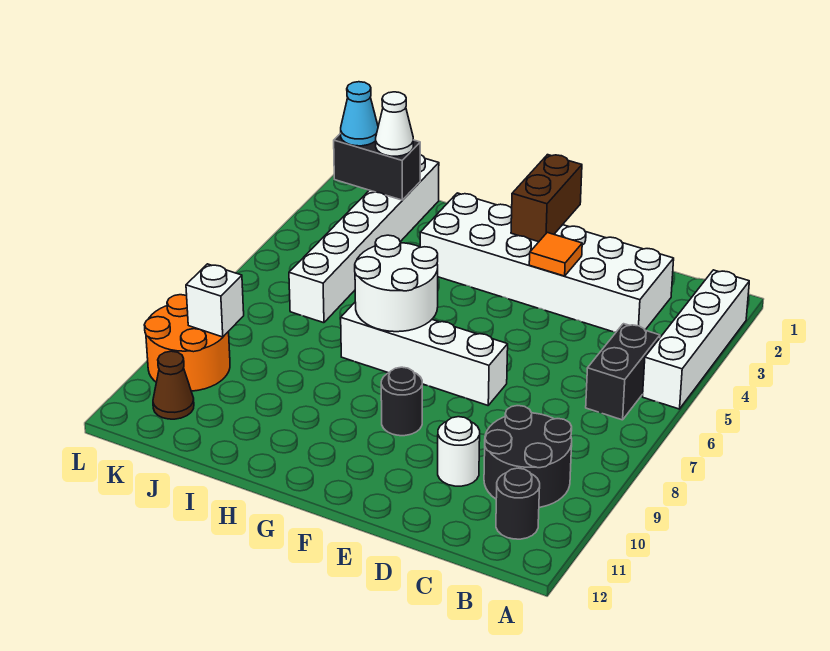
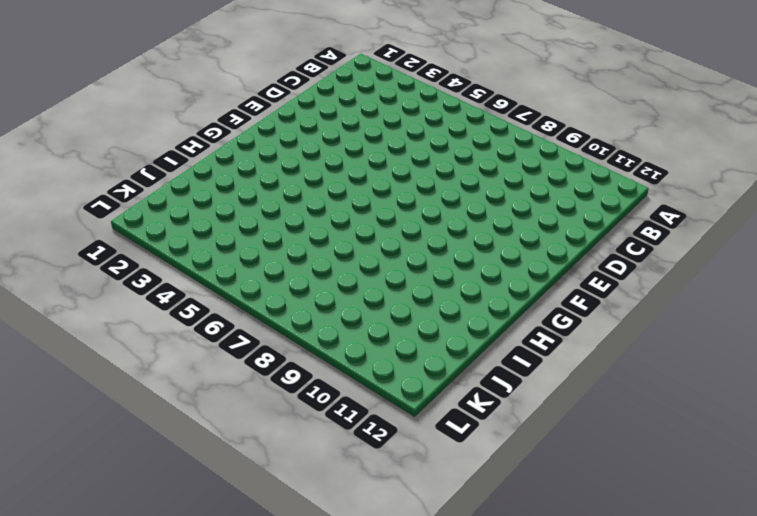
none -> white 1x4 brick [643,270,749,409]
none -> black 1x2 brick [586,324,660,420]
none -> black 2x2 round brick [484,406,572,507]

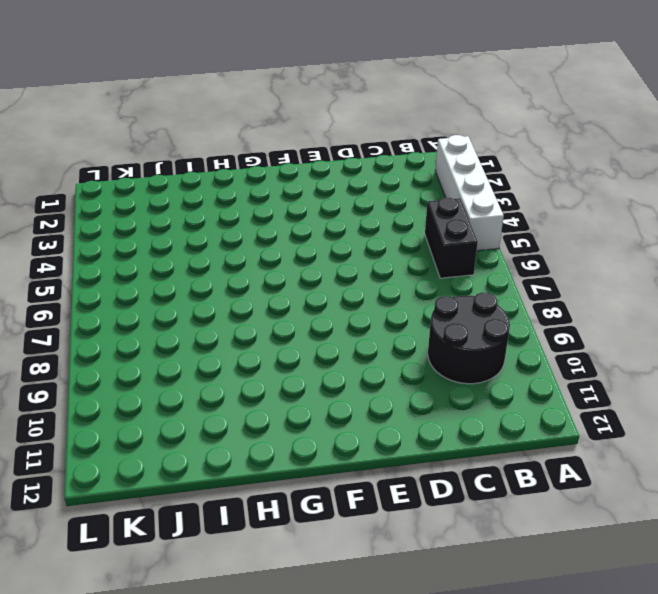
none -> black 1x1 round brick [496,468,540,539]
none -> white 2x6 brick [420,193,674,332]
none -> white 1x1 round brick [438,417,480,486]

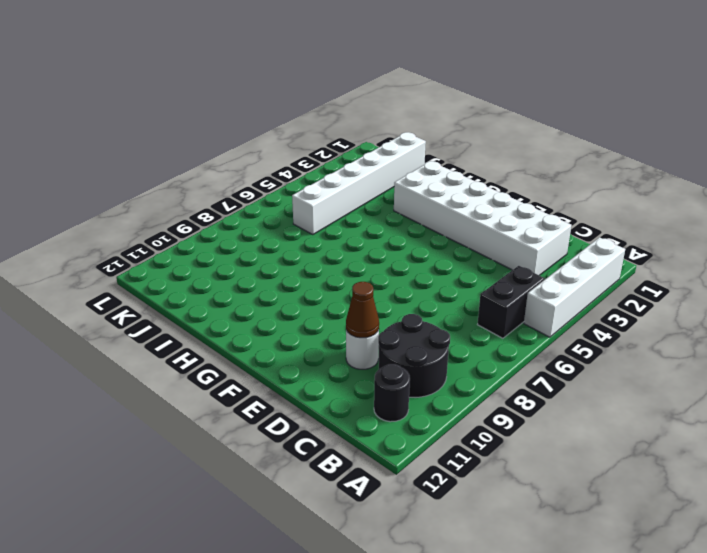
brown 1x1 cone [346,282,379,338] -> brown 1x1 cone moved to [153,351,194,419]
none -> white 1x4 brick [341,302,508,405]
none -> black 1x1 round brick [381,367,422,436]
none -> orange 2x2 round brick [144,295,230,391]

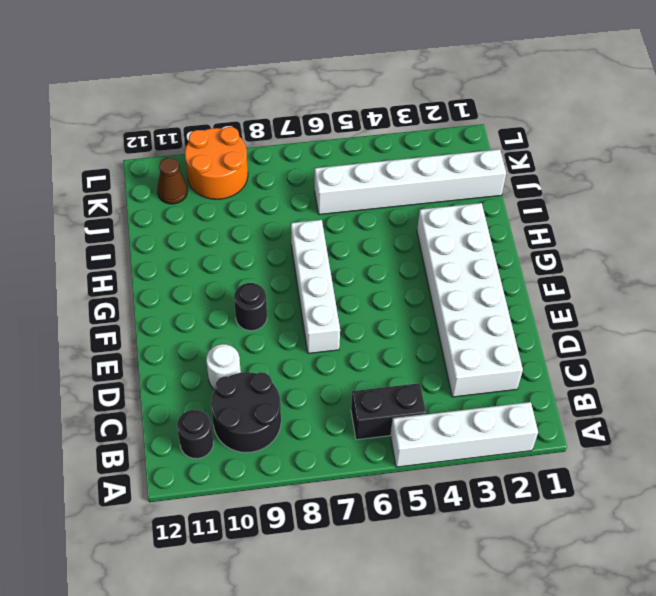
none -> orange 1x1 tile [529,233,582,276]
none -> brown 1x2 brick [511,155,582,242]
none -> white 2x2 round brick [355,235,438,332]

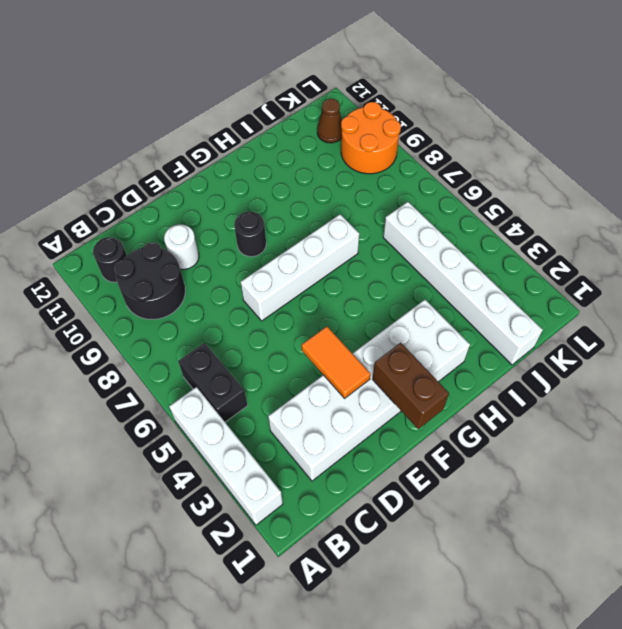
orange 1x2 tile [301,326,371,398] -> orange 1x1 tile [529,233,582,276]
none -> white 2x2 round brick [355,235,438,332]
none -> black 1x2 brick [334,133,420,200]
none -> white 1x1 brick [186,264,244,337]

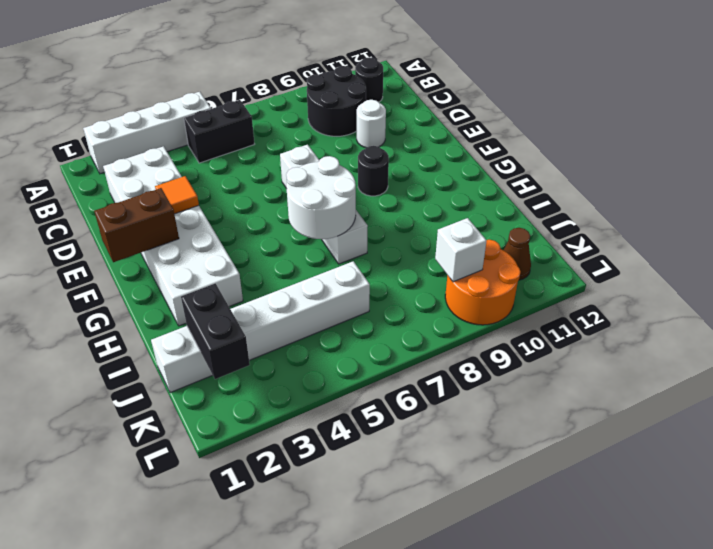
none -> white 1x1 cone [376,92,413,156]
none -> cyan 1x1 cone [341,82,378,146]

